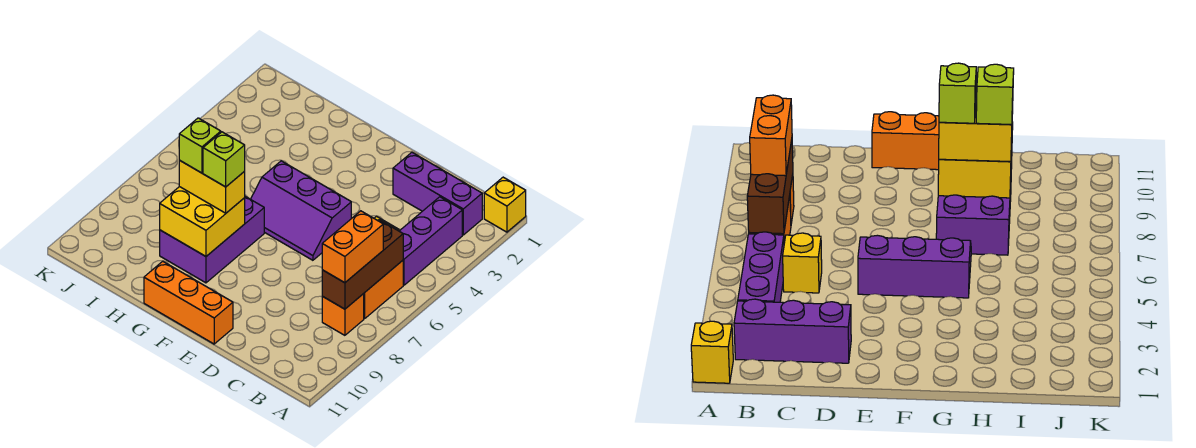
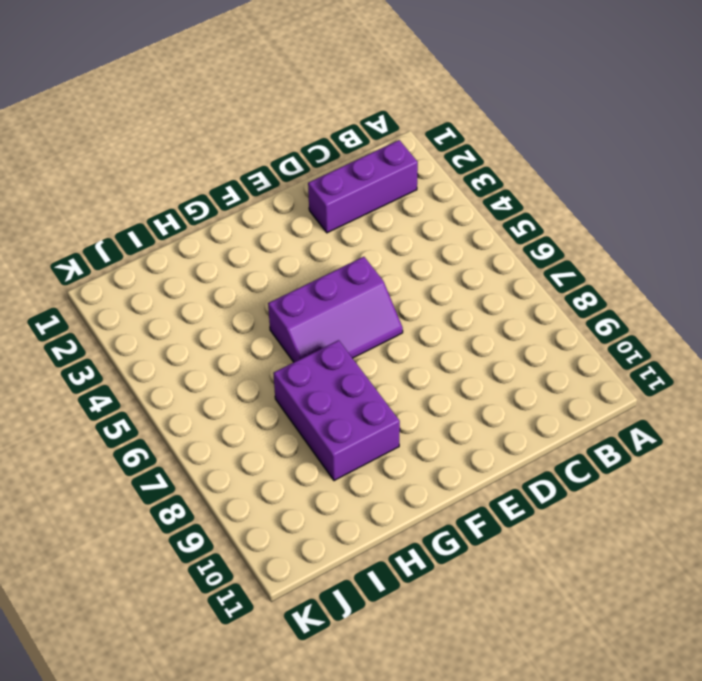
none -> yellow 1x1 brick [484,177,526,232]
none -> purple 1x3 brick [399,197,462,285]
none -> orange 1x2 brick [364,260,403,319]

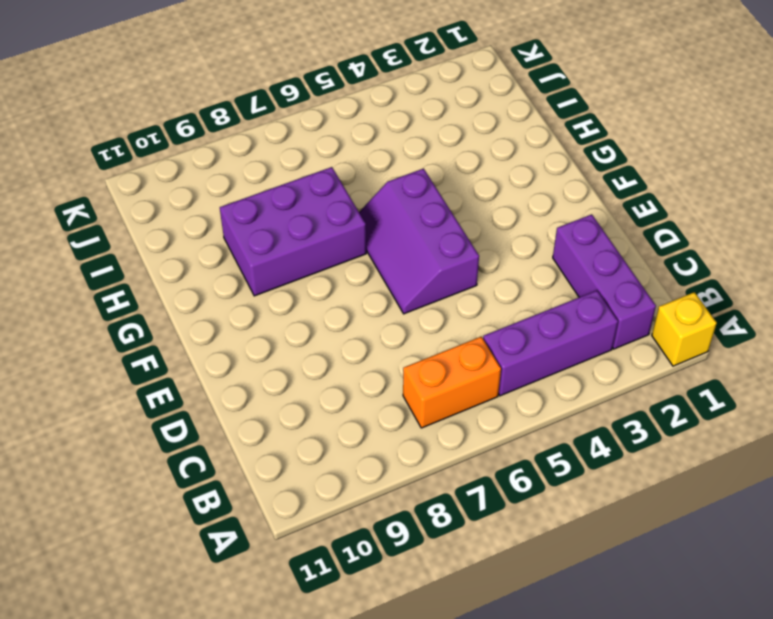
none -> orange 1x1 brick [322,294,364,335]
none -> yellow 1x1 brick [783,233,822,293]
none -> orange 1x3 brick [144,261,233,344]

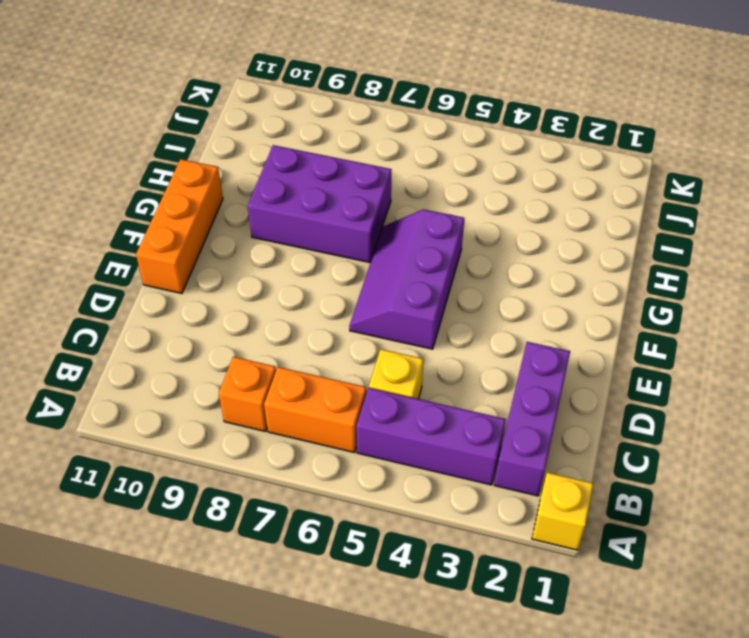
none -> brown 1x3 brick [322,221,403,309]
none -> yellow 2x2 brick [160,187,245,256]
none -> orange 1x2 brick [322,211,383,283]

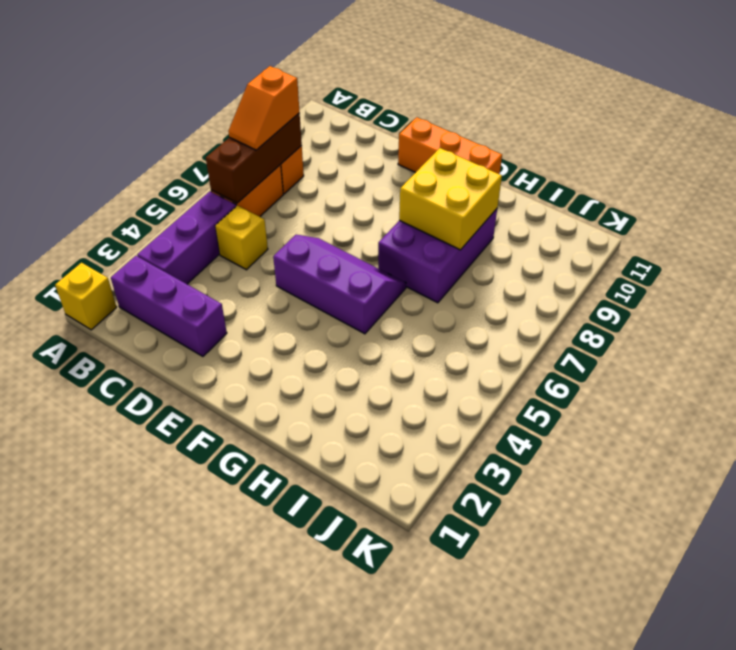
orange 1x2 slope [228,66,300,150] -> orange 1x2 brick [322,211,383,283]
none -> yellow 1x2 brick [179,160,245,213]
none -> lime 1x1 brick [203,132,245,187]
none -> lime 1x1 brick [179,118,221,173]

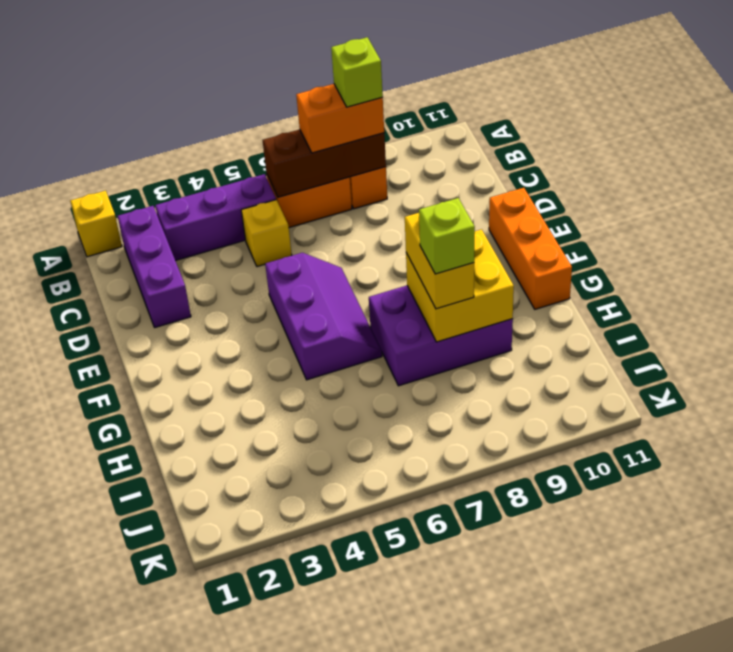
lime 1x1 brick [331,37,383,107] -> lime 1x1 brick moved to [203,132,245,187]

